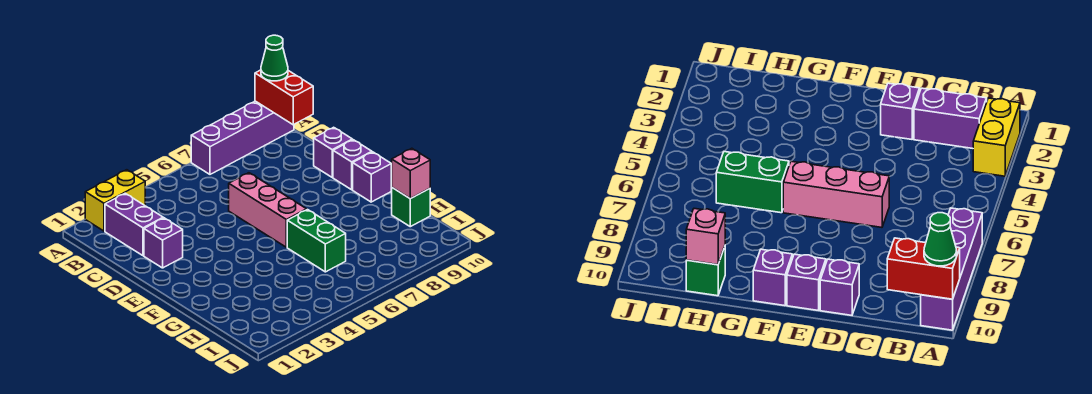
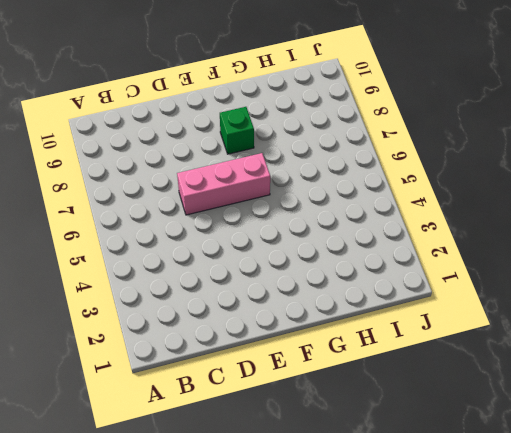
green 1x1 brick [220,107,254,154] -> green 1x1 brick moved to [392,188,430,227]
none -> yellow 1x2 brick [85,170,145,231]
none -> purple 1x4 brick [191,101,294,174]
none -> purple 1x2 brick [105,193,163,256]

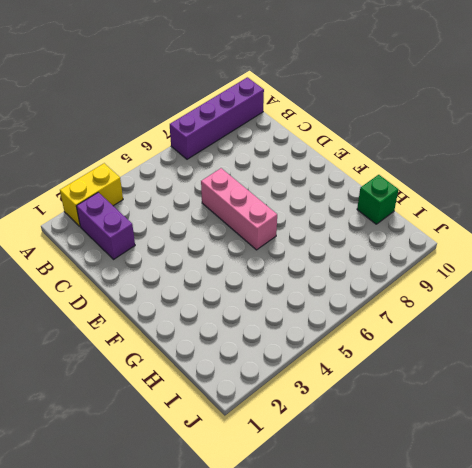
none -> purple 1x1 brick [144,218,183,268]
none -> purple 1x1 brick [314,127,352,177]
none -> purple 1x1 brick [333,140,372,190]

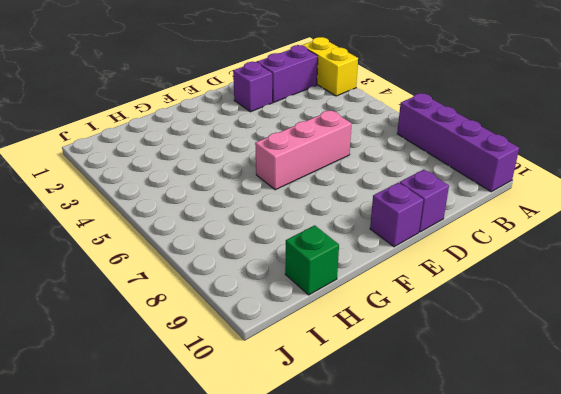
none -> purple 1x1 brick [353,152,391,202]
none -> green 1x2 brick [287,210,346,272]
none -> red 1x2 brick [255,70,313,125]

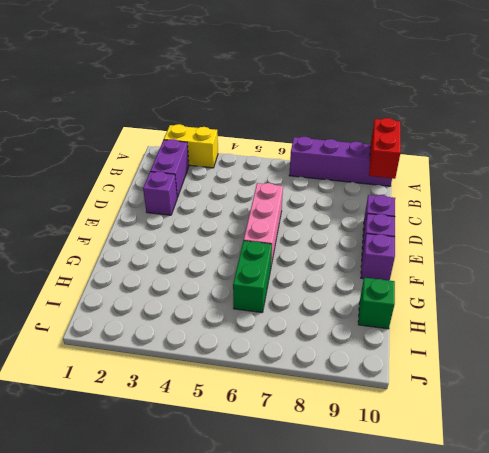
none -> pink 1x1 brick [392,148,430,199]
none -> green 1x1 cone [261,35,288,81]

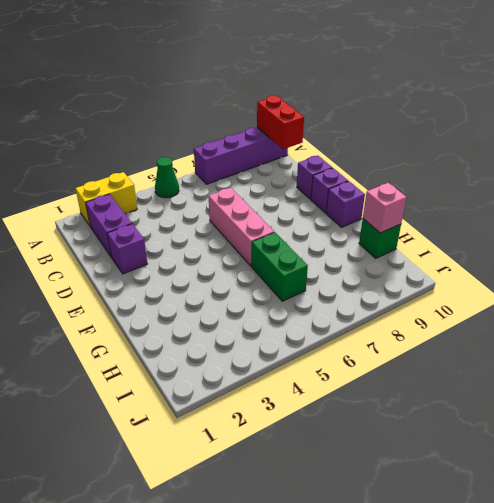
green 1x1 cone [155,157,179,198] -> green 1x1 cone moved to [261,35,288,81]

